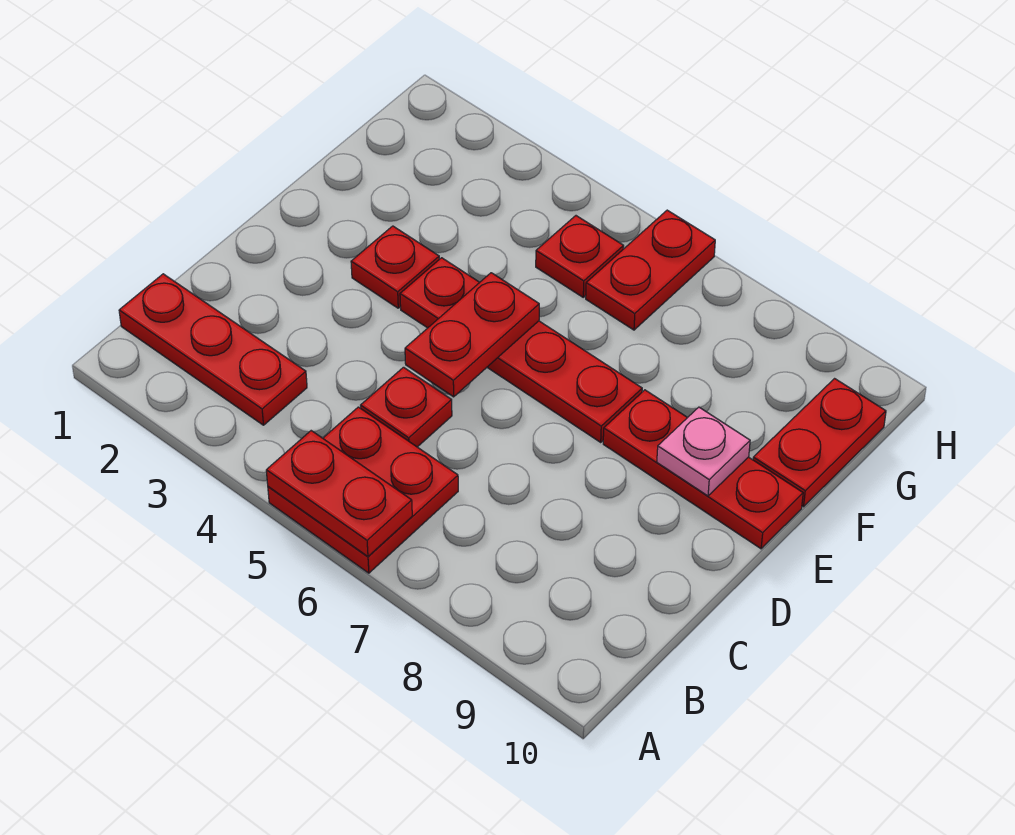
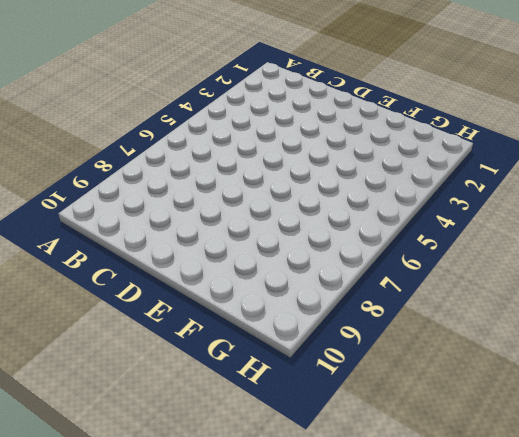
none -> red 2x2 plate [268,407,458,573]
none -> red 1x3 plate [119,274,307,425]
none -> red 1x1 plate [361,367,452,447]

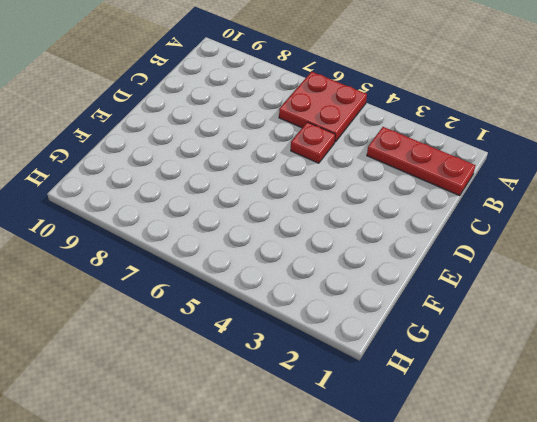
none -> red 1x1 plate [351,226,439,308]
none -> red 1x4 plate [400,258,642,442]
none -> red 1x3 plate [603,390,803,549]

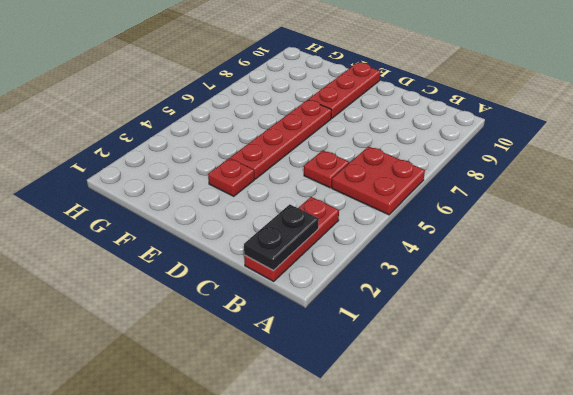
black 1x2 plate [244,204,319,271] -> none
none -> red 1x2 plate [753,379,886,507]
none -> red 1x1 plate [536,216,624,297]
none -> red 1x2 plate [586,210,715,330]

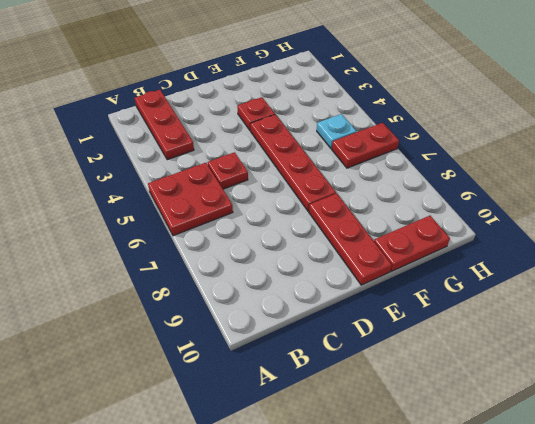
cyan 1x1 plate [317,114,357,149] -> red 1x1 plate [536,216,624,297]
none -> red 1x2 plate [266,431,412,556]
none -> red 1x2 plate [405,273,539,397]
none -> pink 1x1 plate [657,407,750,496]

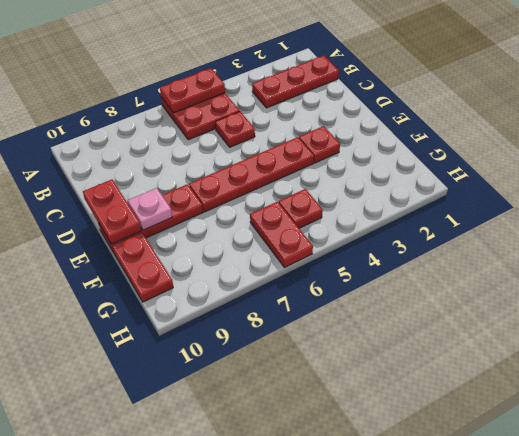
red 1x2 plate [83,179,141,244] -> red 1x2 plate moved to [405,273,539,397]

